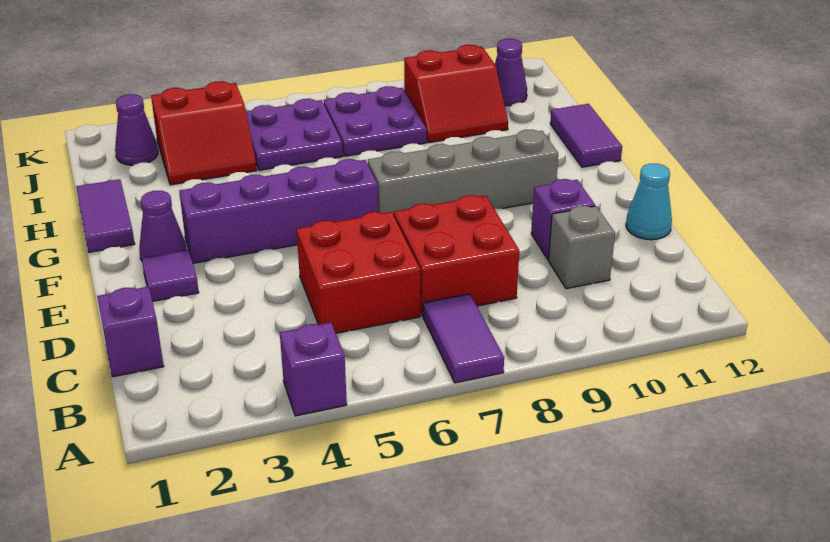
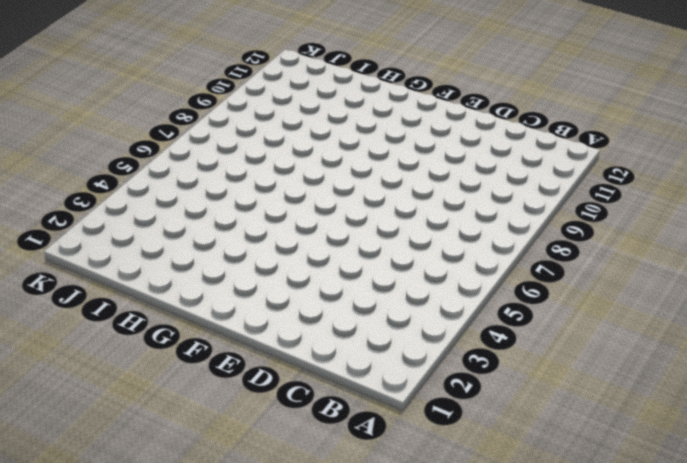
none -> purple 1x1 brick [280,322,347,416]
none -> purple 1x2 tile [423,294,504,383]
none -> purple 1x1 brick [97,286,164,377]

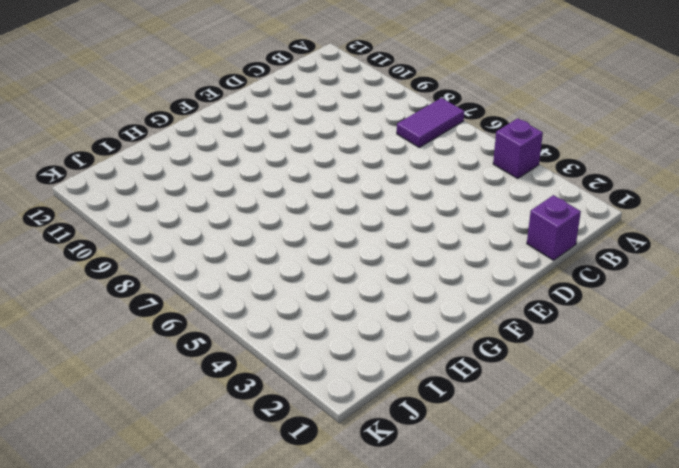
none -> red 2x2 brick [297,212,420,333]
none -> red 2x2 brick [394,195,519,316]
none -> grey 1x1 brick [549,206,615,289]

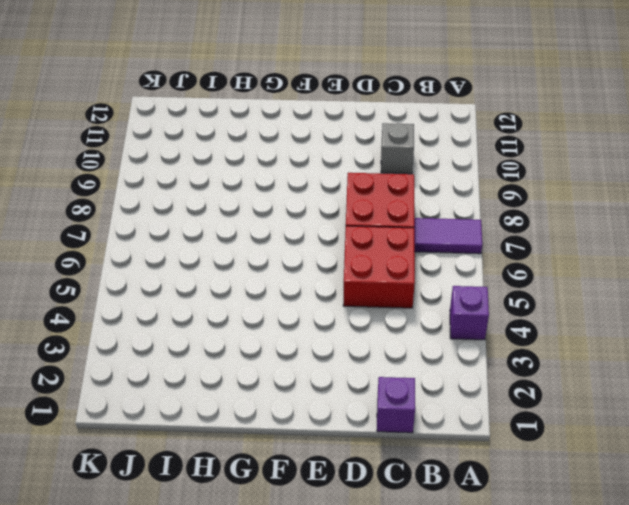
none -> purple 1x1 brick [531,179,595,260]
none -> cyan 1x1 cone [626,163,672,240]
none -> purple 1x1 tile [142,250,199,302]

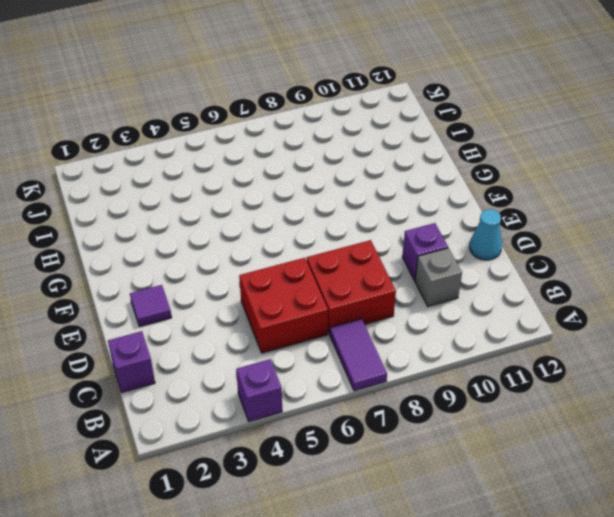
none -> purple 1x1 cone [139,191,186,260]
none -> purple 1x4 brick [179,159,378,263]
none -> grey 1x4 brick [368,130,558,215]

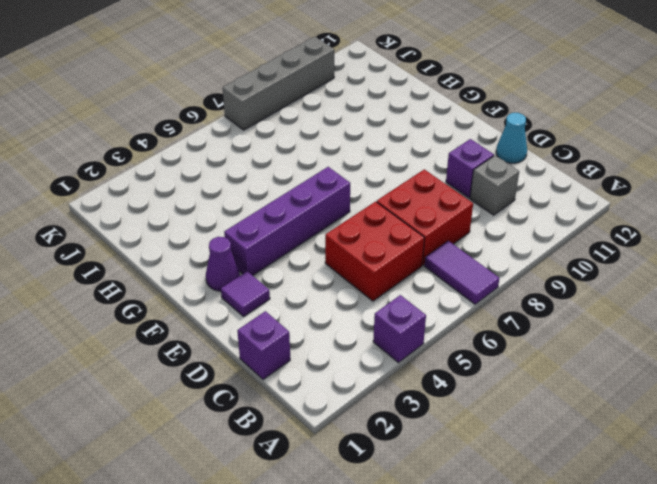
grey 1x4 brick [223,37,334,130] -> grey 1x4 brick moved to [368,130,558,215]
none -> purple 1x2 tile [76,179,135,252]
none -> purple 1x2 tile [550,104,622,167]
none -> red 2x2 slope [151,81,257,185]

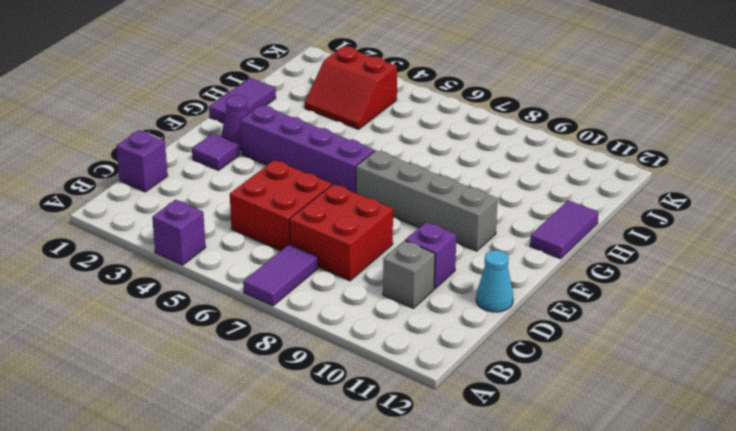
none -> purple 2x2 plate [246,99,343,170]
none -> purple 2x2 plate [324,86,427,156]
none -> red 2x2 slope [404,45,508,142]

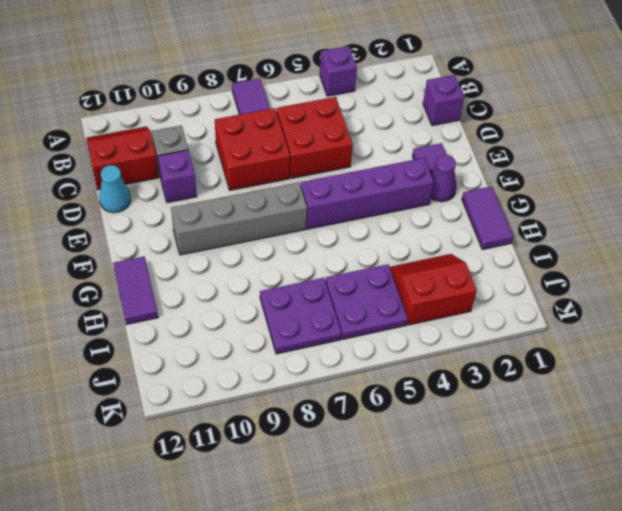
red 2x2 slope [86,127,159,190] -> red 2x2 slope moved to [404,45,508,142]
none -> purple 1x1 cone [115,94,158,165]
none -> purple 1x1 cone [495,39,527,106]

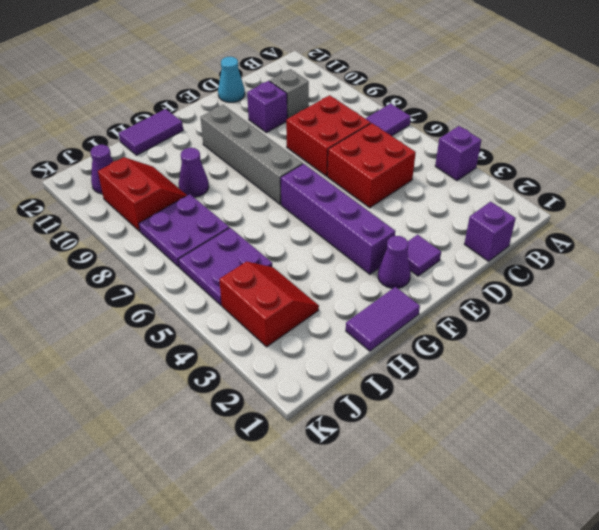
purple 1x1 cone [179,148,209,197] -> purple 1x1 cone moved to [115,94,158,165]

